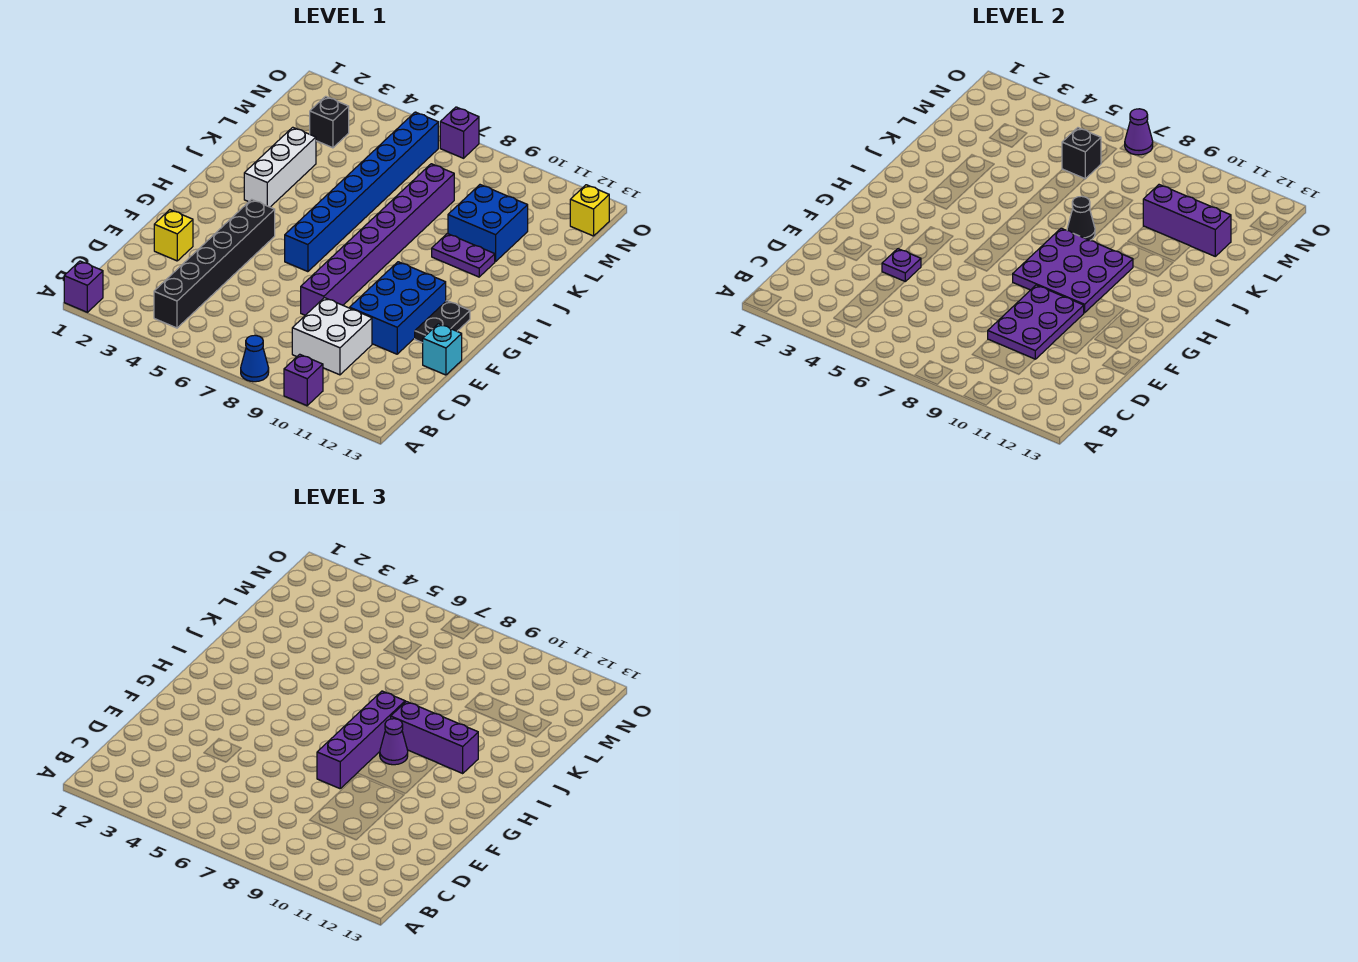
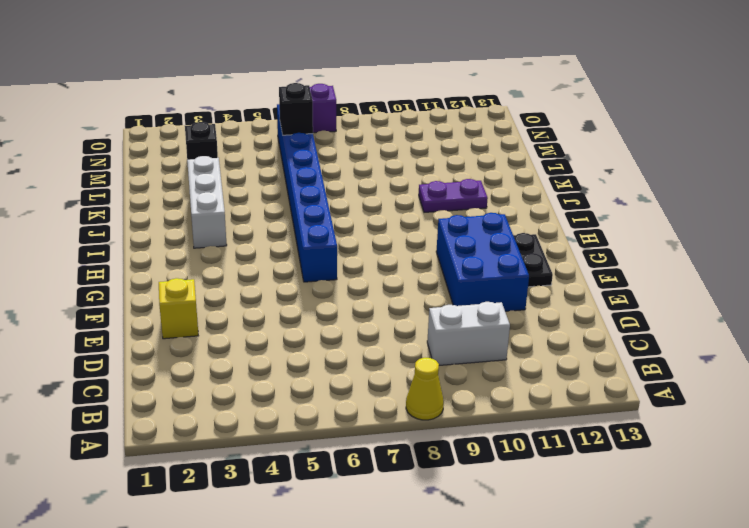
yellow 1x1 cone [406,358,444,420] -> blue 1x1 cone [241,335,269,382]
white 1x2 brick [427,302,510,365] -> white 2x2 brick [292,298,372,375]
none -> purple 1x1 brick [64,261,103,312]
none -> purple 1x1 brick [284,354,323,406]
none -> black 1x6 brick [154,199,275,328]

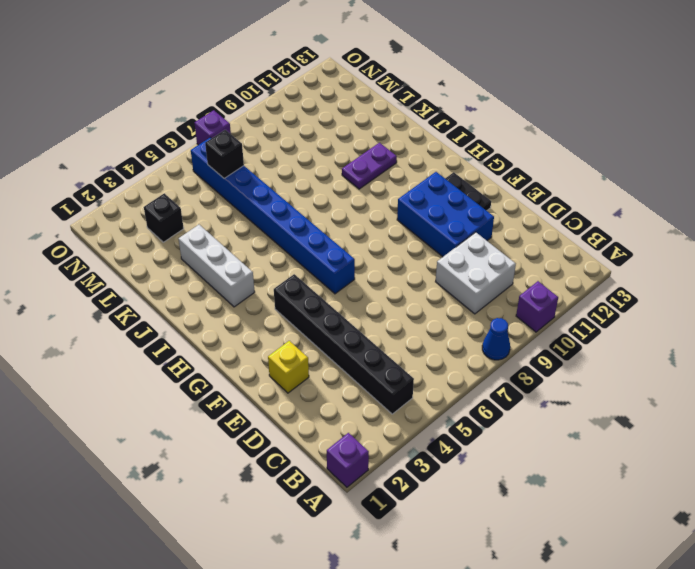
none -> purple 1x8 brick [301,164,454,315]
none -> cyan 1x1 brick [423,324,462,375]
none -> blue 2x2 brick [448,185,528,262]

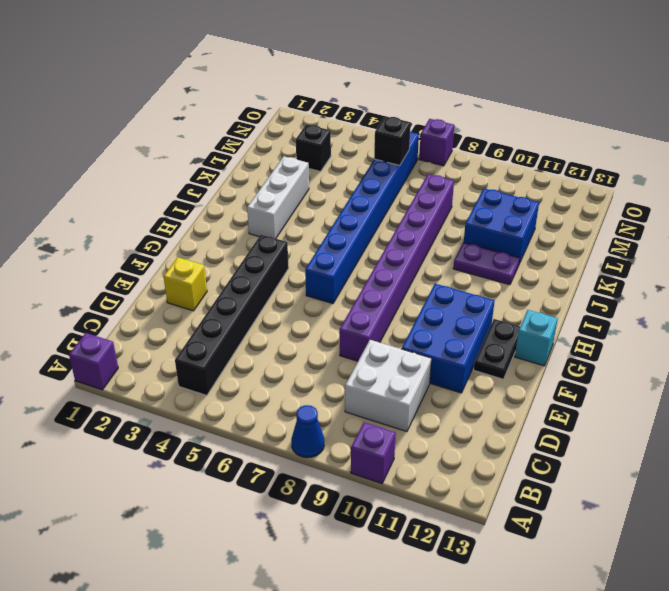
cyan 1x1 brick [515,310,558,366] -> cyan 1x1 brick moved to [423,324,462,375]
none -> yellow 1x1 brick [570,185,609,236]
none -> purple 2x3 plate [988,285,1084,359]
none -> purple 1x1 plate [882,249,921,281]

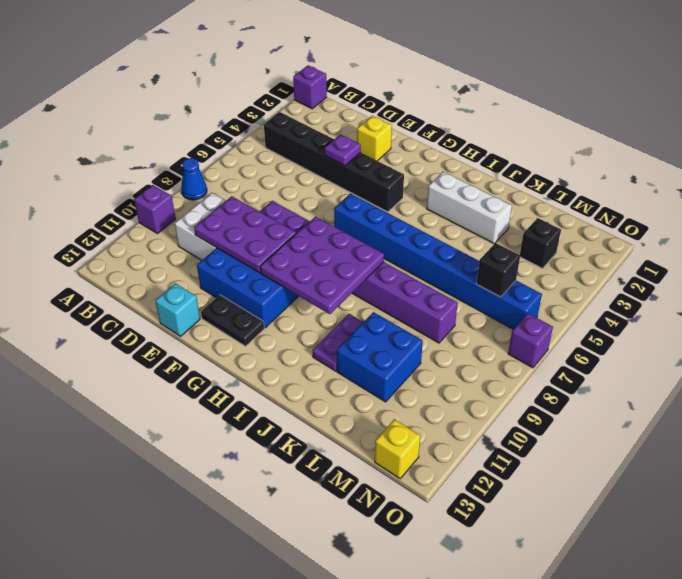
none -> black 1x1 cone [1067,196,1095,240]
none -> purple 1x3 brick [1143,185,1231,256]
none -> purple 1x1 cone [1125,109,1153,155]

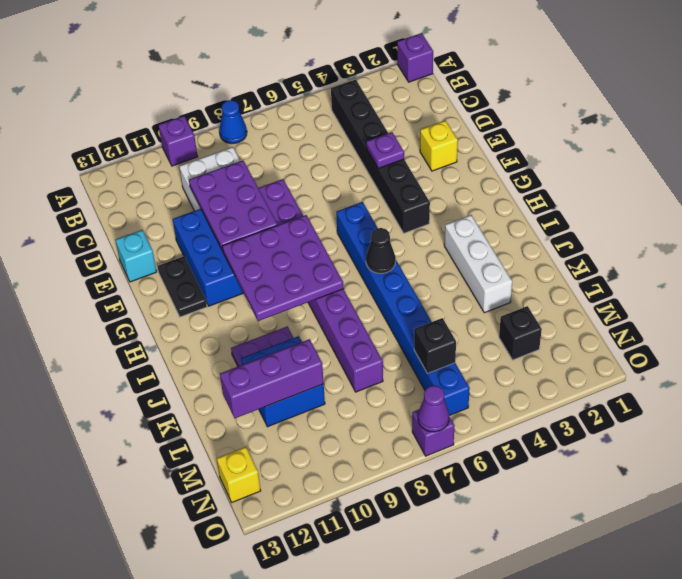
black 1x1 cone [366,228,396,273] -> black 1x1 cone moved to [1067,196,1095,240]
none -> purple 1x4 brick [317,691,405,789]
none -> purple 1x1 cone [380,719,408,765]
none -> purple 1x3 brick [391,701,478,773]

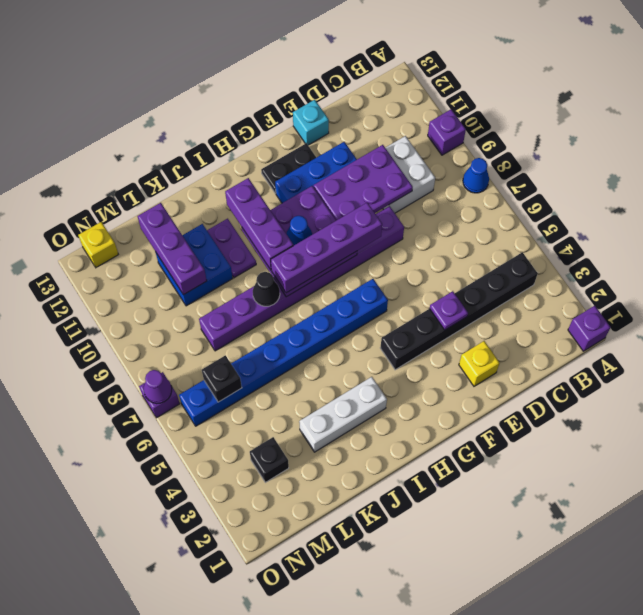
blue 1x1 cone [286,216,312,246] -> purple 1x1 cone [380,719,408,765]

